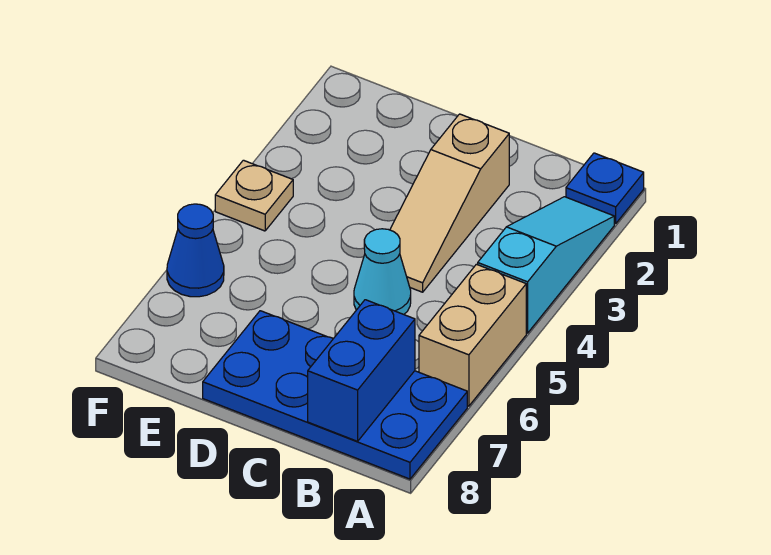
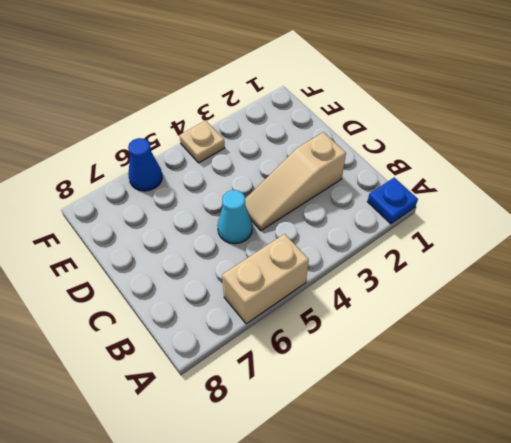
none -> cyan 1x3 slope [478,197,614,333]
none -> blue 2x4 plate [203,311,467,479]

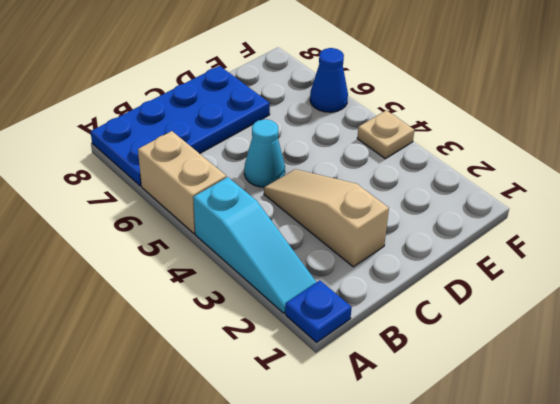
none -> blue 1x2 brick [308,300,415,441]

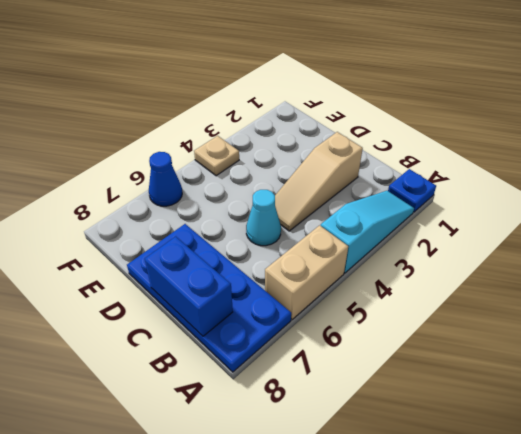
blue 1x2 brick [145,237,233,336] -> blue 1x2 brick turned to [308,300,415,441]

